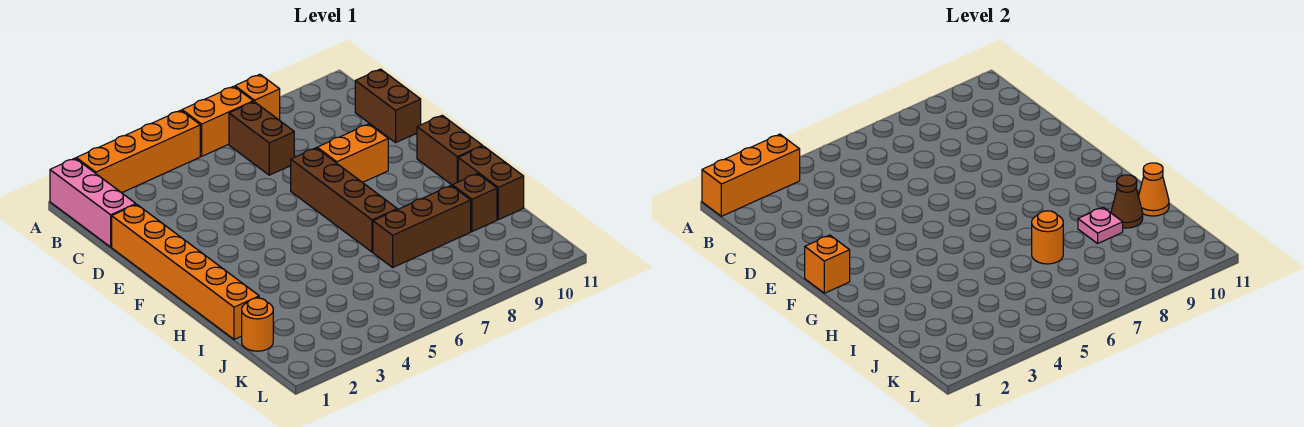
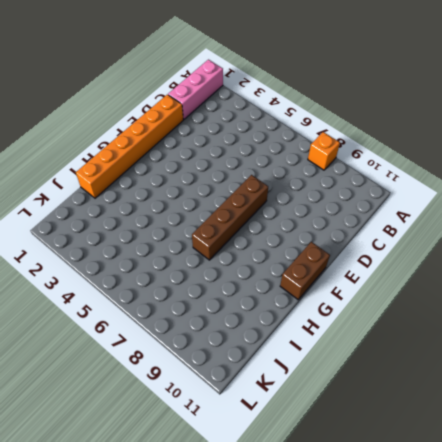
none -> orange 1x4 brick [76,110,200,193]
none -> orange 1x2 brick [182,86,253,156]
none -> brown 1x2 brick [229,102,294,175]

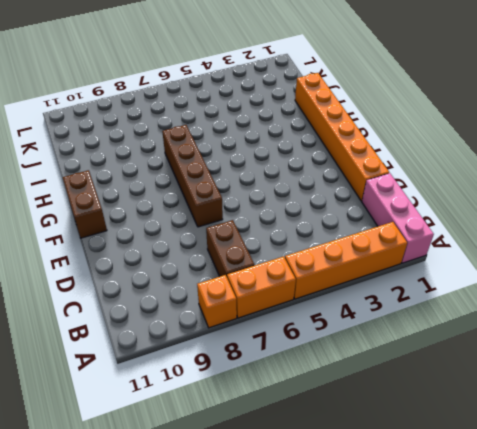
none -> brown 1x2 brick [355,69,421,143]
none -> orange 1x2 brick [317,124,388,182]
none -> brown 1x2 brick [458,146,524,220]

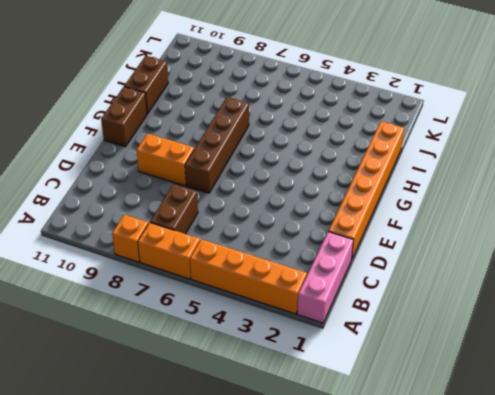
none -> brown 1x2 brick [355,69,421,143]
none -> brown 1x3 brick [373,186,471,267]
none -> brown 1x1 brick [452,174,497,232]

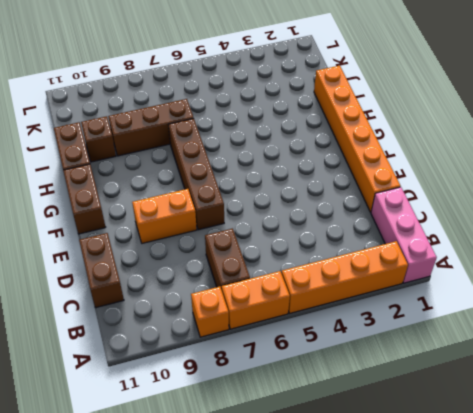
none -> orange 1x1 round brick [242,298,273,351]
none -> orange 1x3 brick [702,134,800,216]
none -> orange 1x1 brick [805,235,850,293]

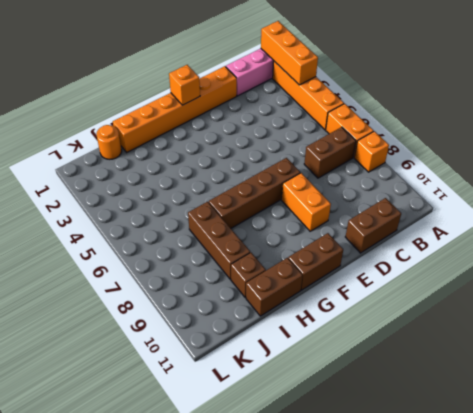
none -> orange 1x1 round brick [1032,211,1063,264]
none -> pink 1x1 plate [1078,207,1123,243]
none -> brown 1x1 cone [1111,175,1143,228]

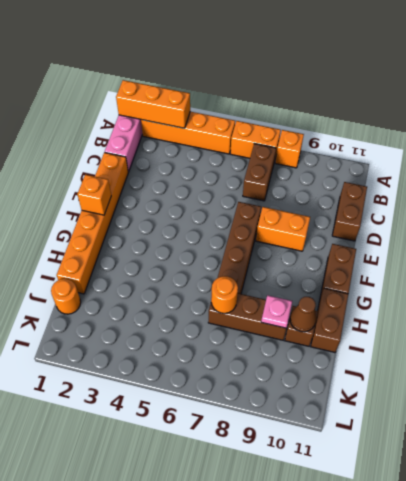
none -> orange 1x1 cone [1138,163,1169,216]

